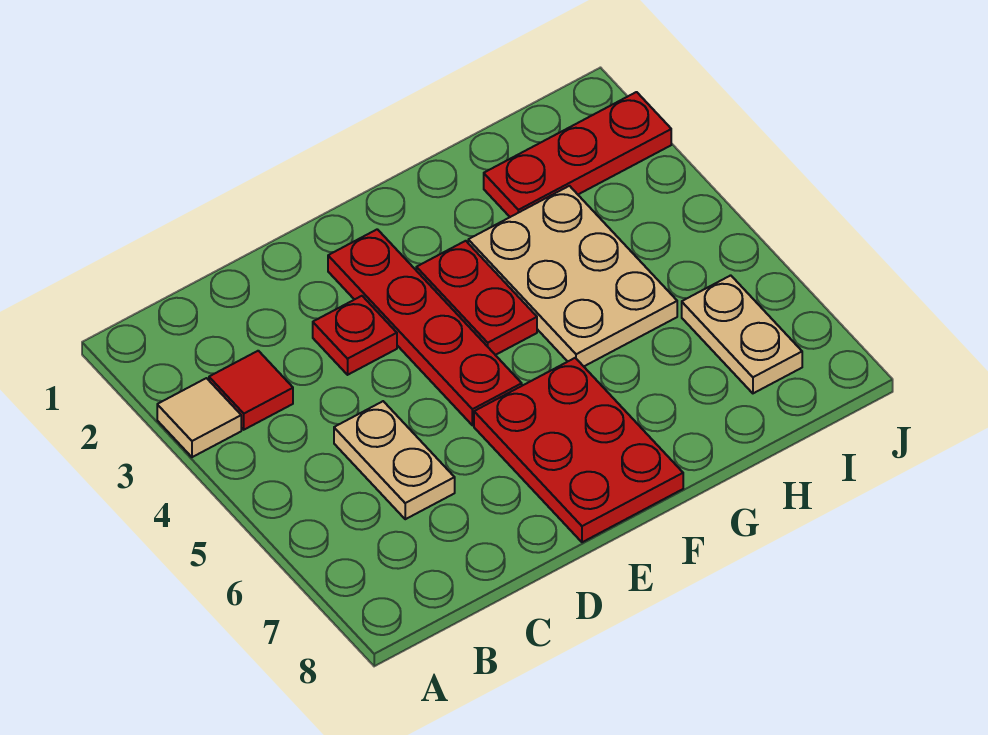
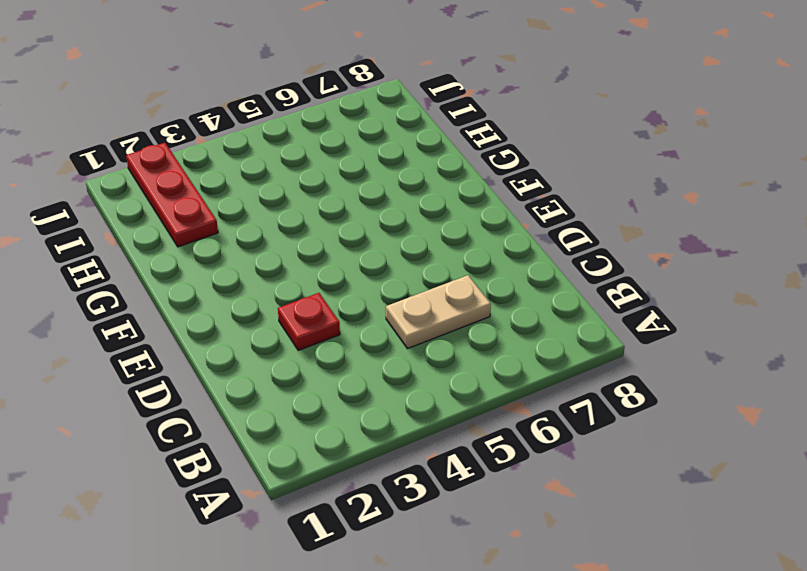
none -> tan 1x1 tile [157,378,241,457]
none -> red 1x1 tile [209,351,293,430]

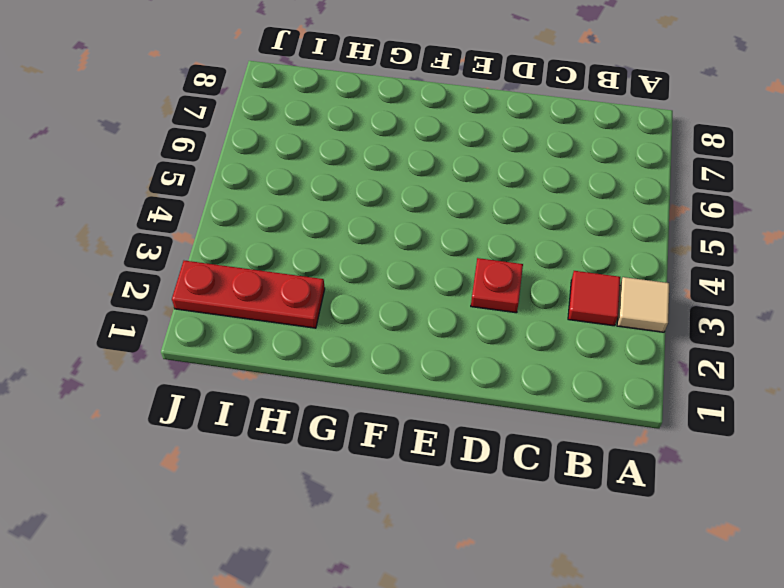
none -> tan 1x2 plate [334,401,455,519]
none -> red 1x4 plate [328,229,522,425]

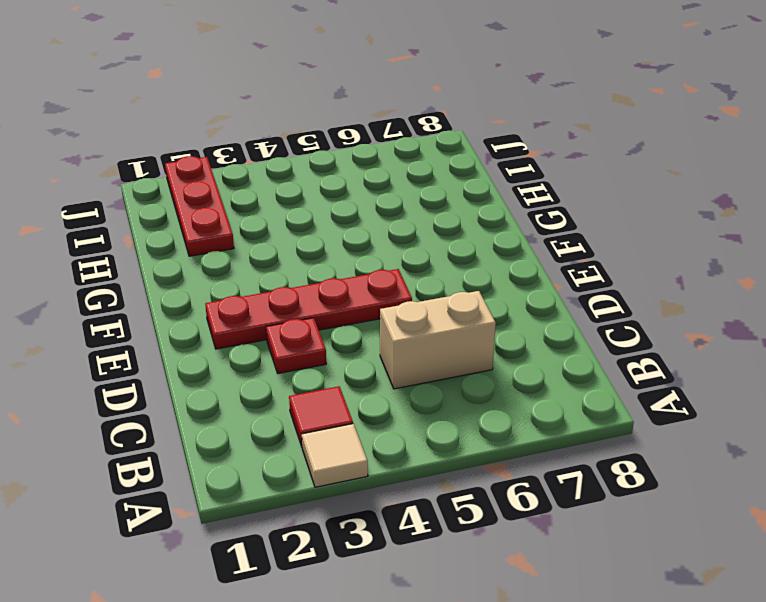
tan 1x2 brick [380,291,496,389] -> tan 1x2 plate [334,401,455,519]
none -> red 2x3 plate [474,358,683,542]
none -> red 1x2 plate [416,241,537,355]

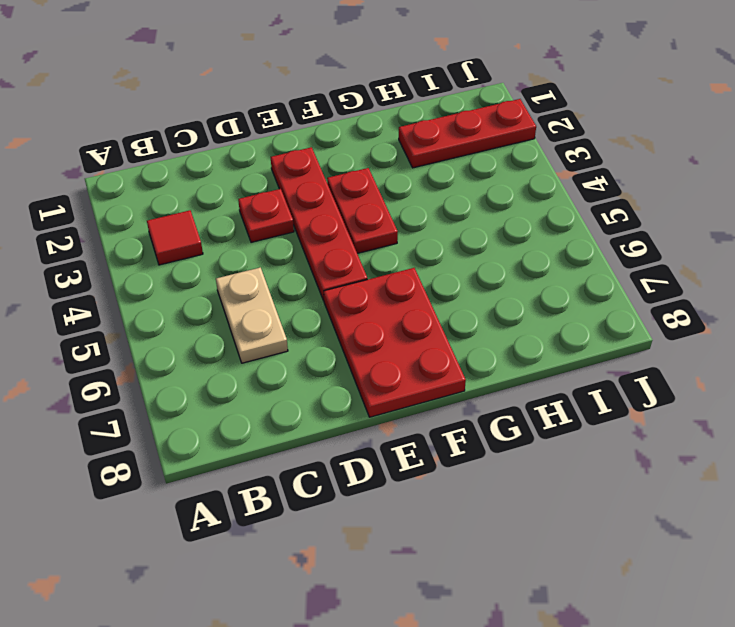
none -> tan 1x1 tile [157,378,241,457]
none -> tan 2x3 plate [468,186,677,366]

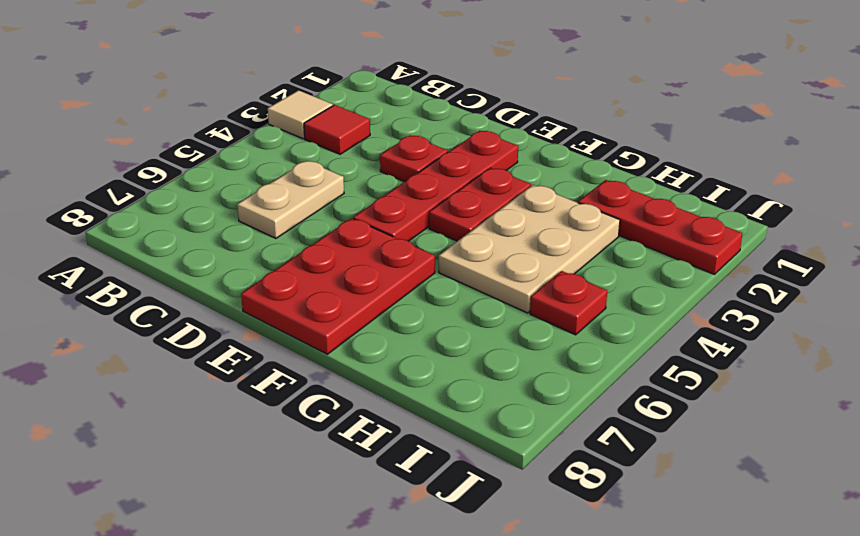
red 1x1 plate [530,271,607,335] -> none
none -> tan 1x2 plate [682,275,802,393]

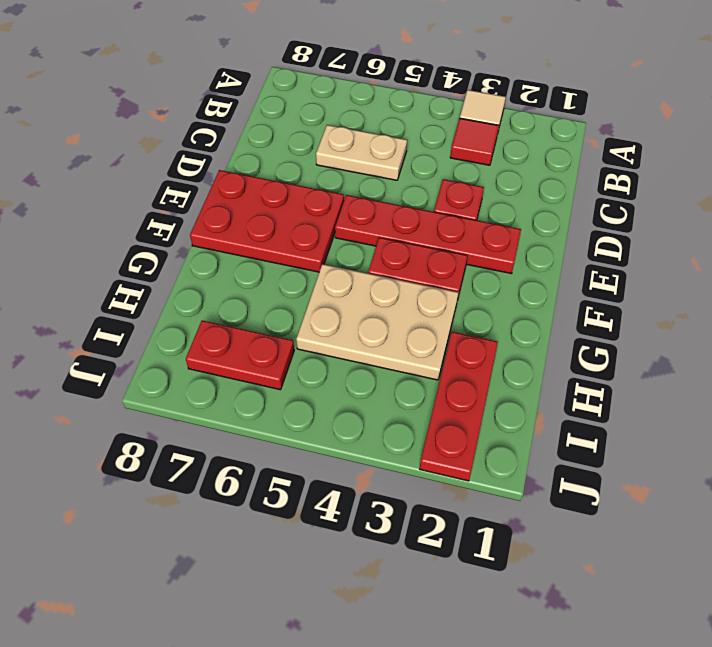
red 1x2 plate [186,320,294,390] -> tan 1x2 plate [682,275,802,393]

